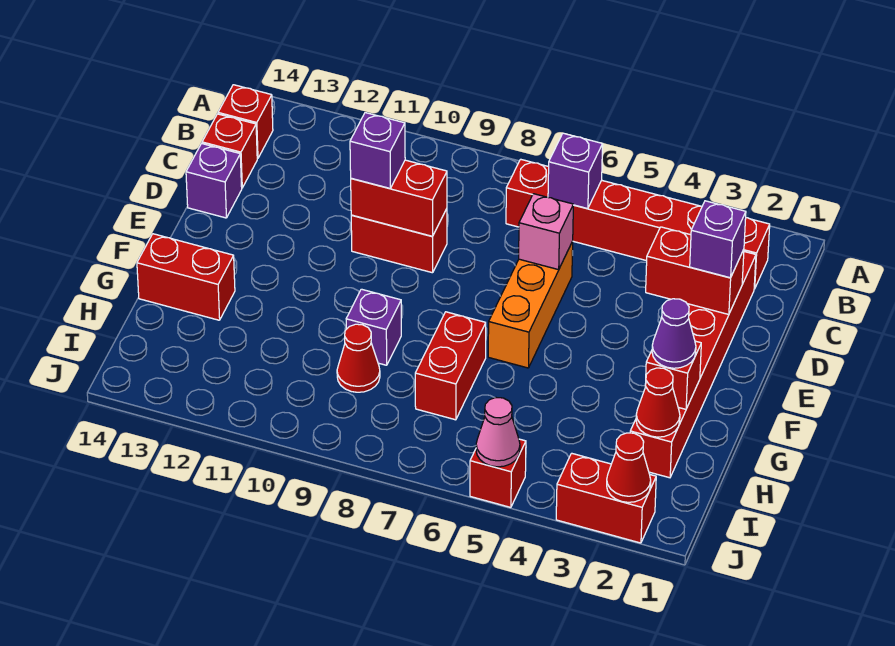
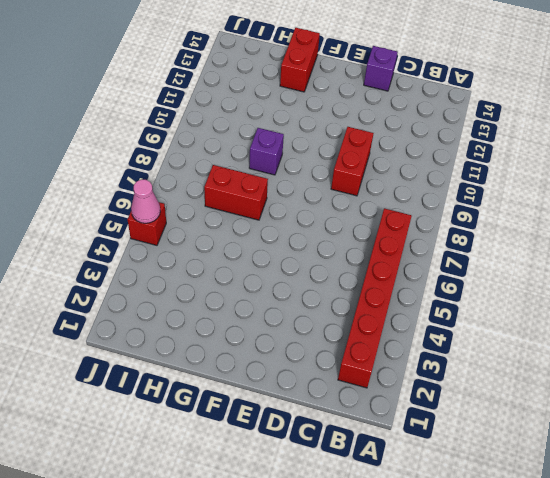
none -> red 1x1 brick [218,85,273,159]
none -> red 1x6 brick [630,252,756,478]
none -> red 1x1 brick [202,114,257,188]

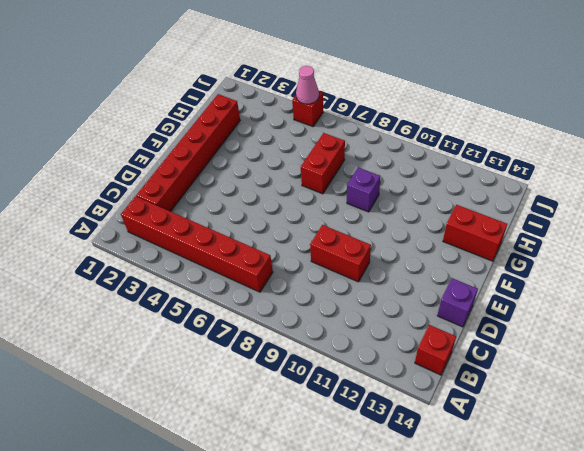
none -> red 1x1 brick [202,114,257,188]
none -> orange 1x3 brick [488,241,573,368]
none -> red 1x1 cone [337,324,380,392]

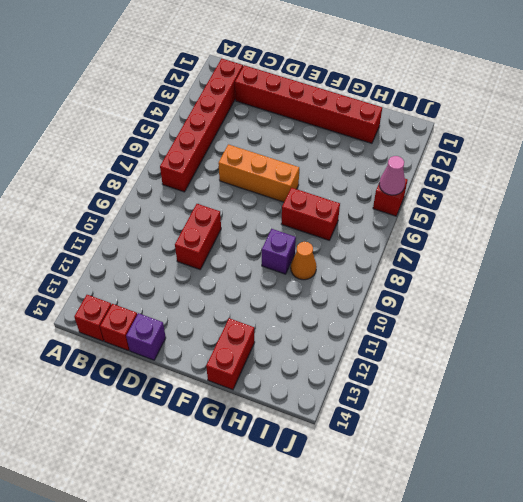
orange 1x1 cone [291,242,317,280] -> red 1x1 cone [337,324,380,392]
none -> red 1x2 brick [556,453,656,543]
none -> purple 1x1 brick [548,133,603,209]
none -> red 1x2 brick [646,227,744,315]

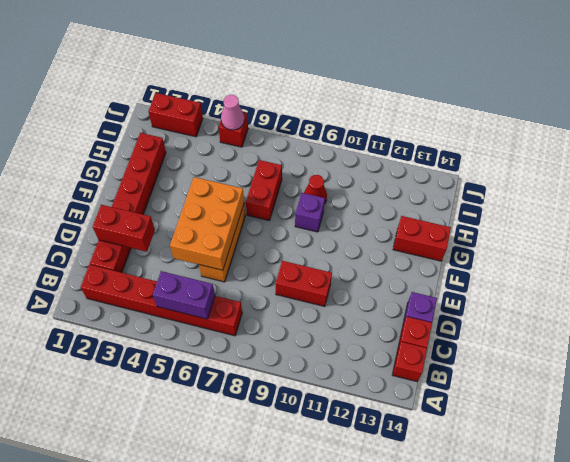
purple 1x2 brick [153,271,215,319] -> purple 1x1 brick [548,133,603,209]
orange 2x3 brick [170,177,244,270] -> pink 1x1 brick [519,194,573,270]
none -> red 1x2 brick [351,160,447,236]
none -> red 1x1 brick [645,341,701,409]
none -> red 1x1 cone [636,368,680,437]

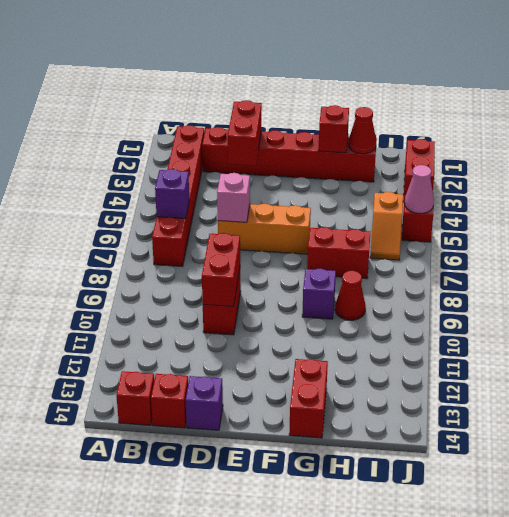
orange 1x2 slope [370,192,403,260] -> none
none -> red 1x1 cone [607,433,651,502]
none -> purple 1x1 brick [690,201,746,278]
none -> purple 1x1 brick [350,113,405,188]

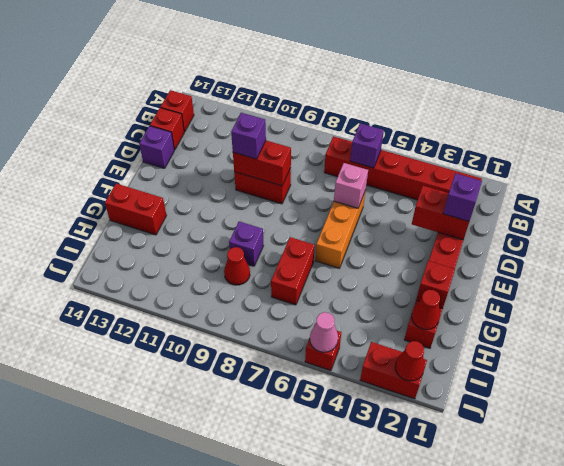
none -> purple 1x1 cone [652,299,696,368]

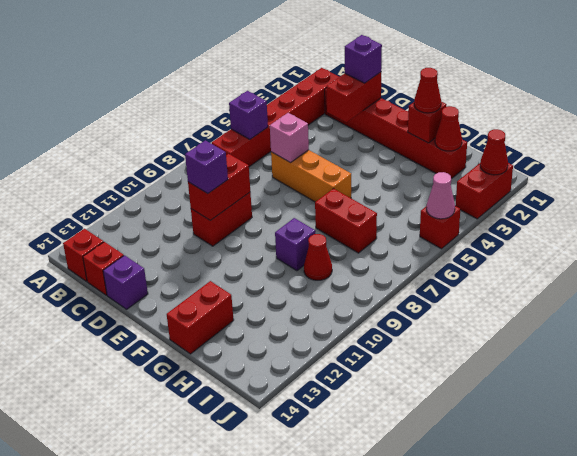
red 1x1 cone [414,68,441,113] -> purple 1x1 cone [652,299,696,368]

